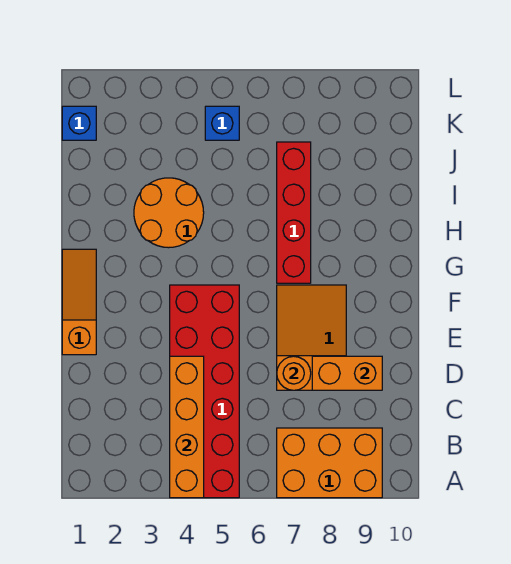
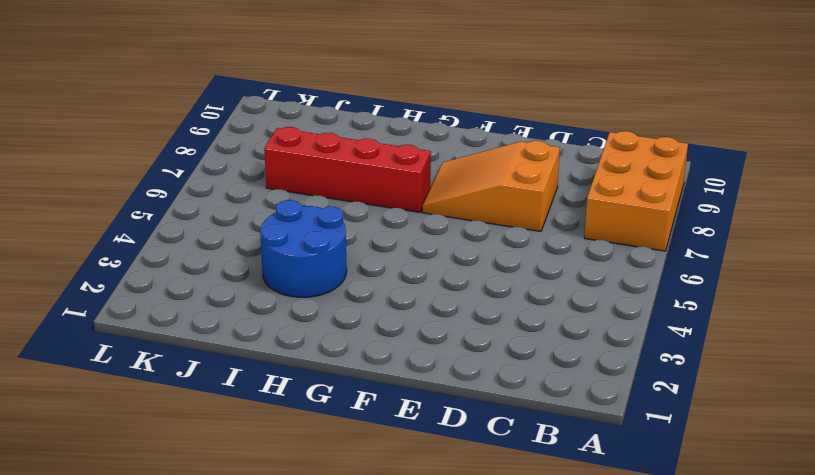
blue 2x2 round brick [260,200,347,297] -> orange 2x2 round brick [134,178,204,248]
none -> red 2x6 brick [170,285,239,498]
none -> orange 1x3 slope [62,249,96,355]

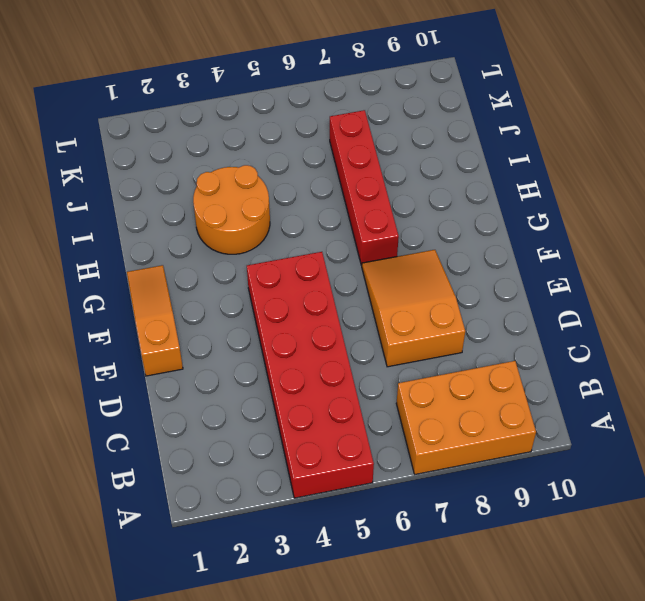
none -> blue 1x1 brick [62,106,96,140]
none -> blue 1x1 brick [205,106,239,140]

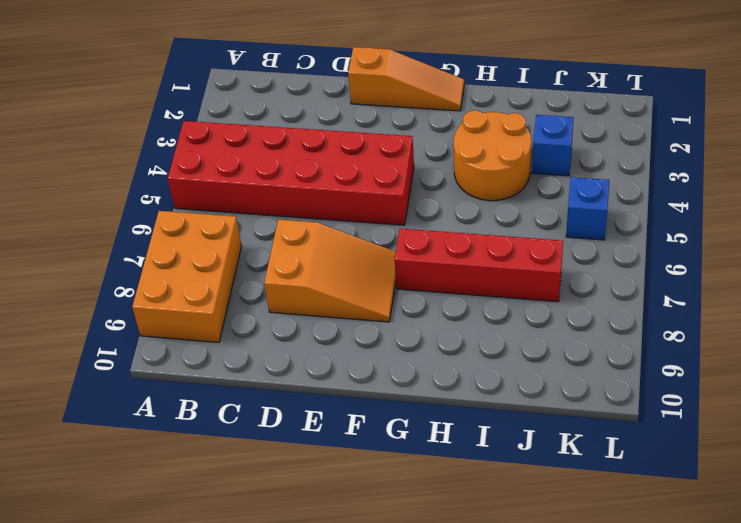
blue 1x1 brick [532,115,574,176] -> blue 1x1 brick moved to [62,106,96,140]
none -> orange 1x4 brick [170,356,204,498]
none -> orange 1x1 round brick [277,356,311,390]

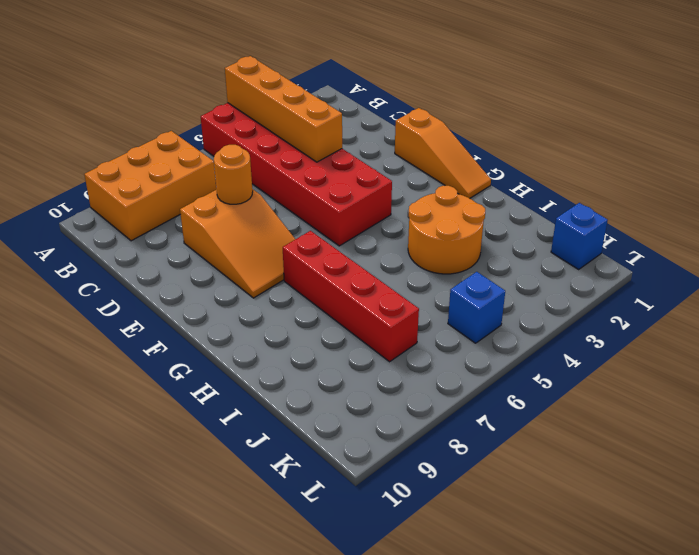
none -> orange 1x2 brick [312,356,382,390]

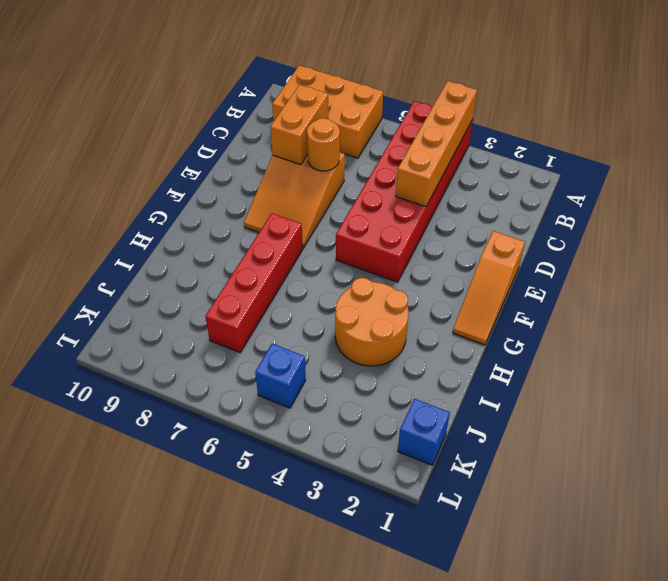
orange 1x2 brick [270,85,328,165] -> orange 1x2 brick turned to [312,356,382,390]

